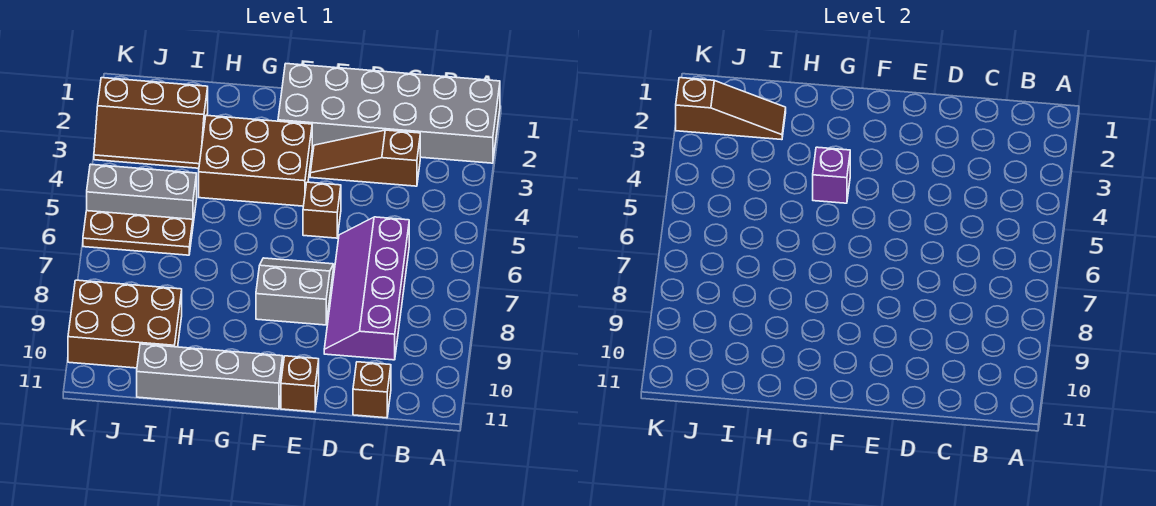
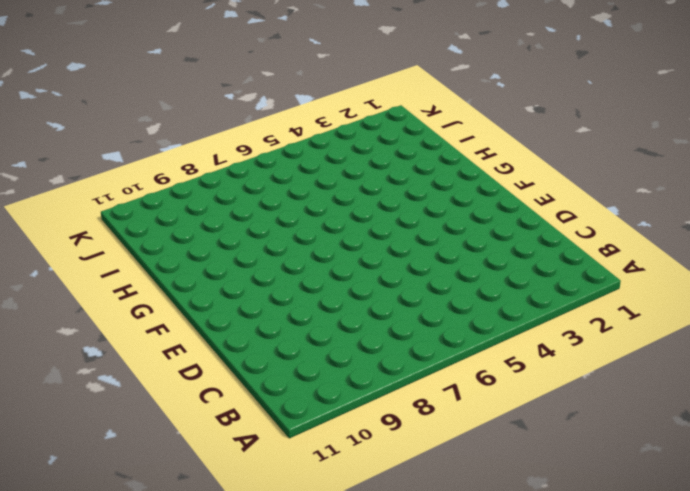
none -> grey 2x6 brick [278,64,500,163]
none -> brown 1x3 slope [310,130,420,186]
none -> purple 2x4 slope [324,217,409,360]

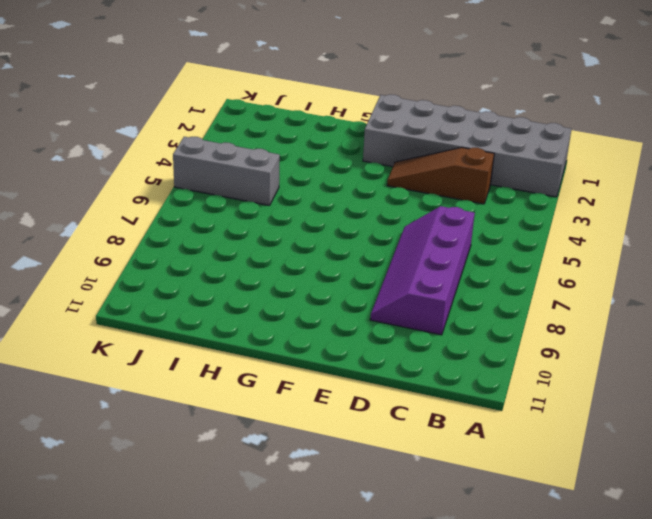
none -> brown 1x1 brick [353,362,391,418]
none -> brown 1x1 brick [303,182,341,238]
none -> grey 2x2 slope [256,258,334,325]

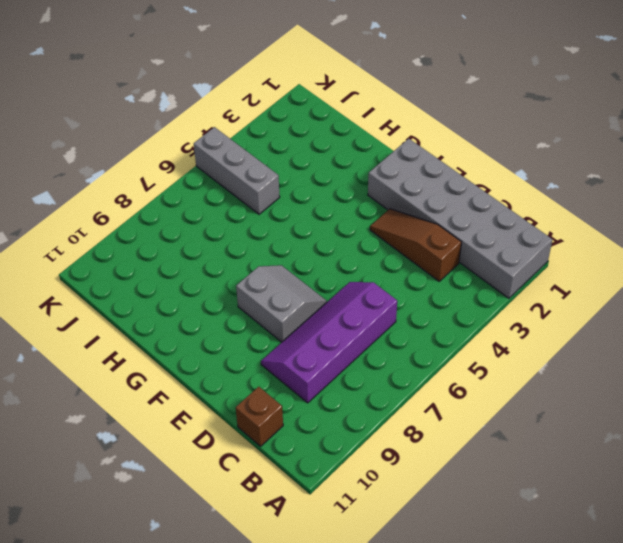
none -> brown 1x1 brick [303,182,341,238]
none -> brown 1x1 brick [281,356,319,412]
none -> brown 2x3 brick [199,115,312,206]

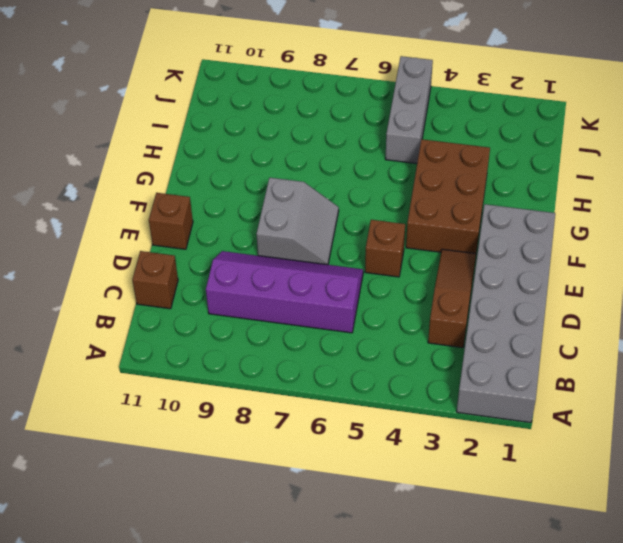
none -> grey 1x4 brick [137,344,283,409]
none -> brown 2x3 slope [94,78,208,168]
none -> brown 1x3 plate [83,211,193,255]

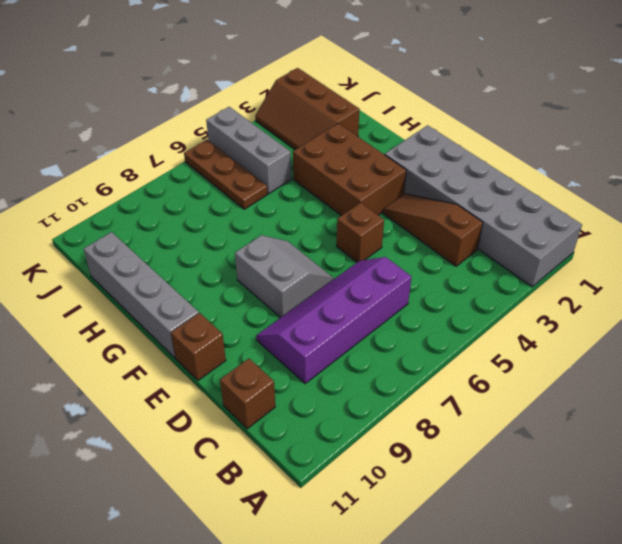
none -> brown 2x3 brick [68,280,182,368]
none -> purple 1x1 brick [813,147,850,203]
none -> brown 1x3 slope [676,78,786,140]

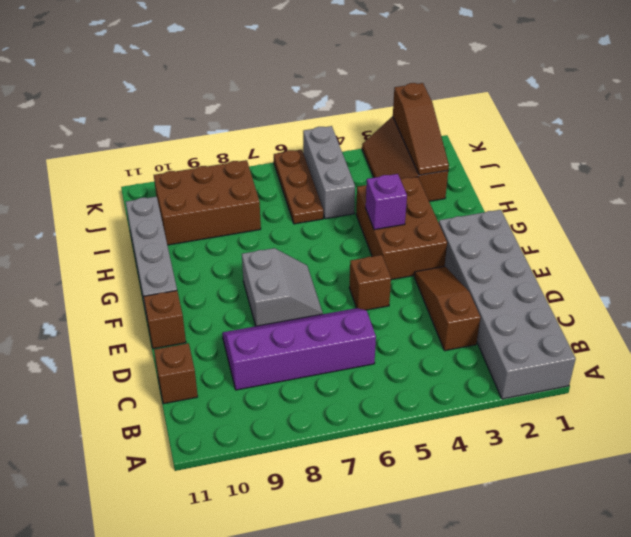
brown 2x3 brick [154,160,261,245] -> brown 2x3 brick turned to [68,280,182,368]

